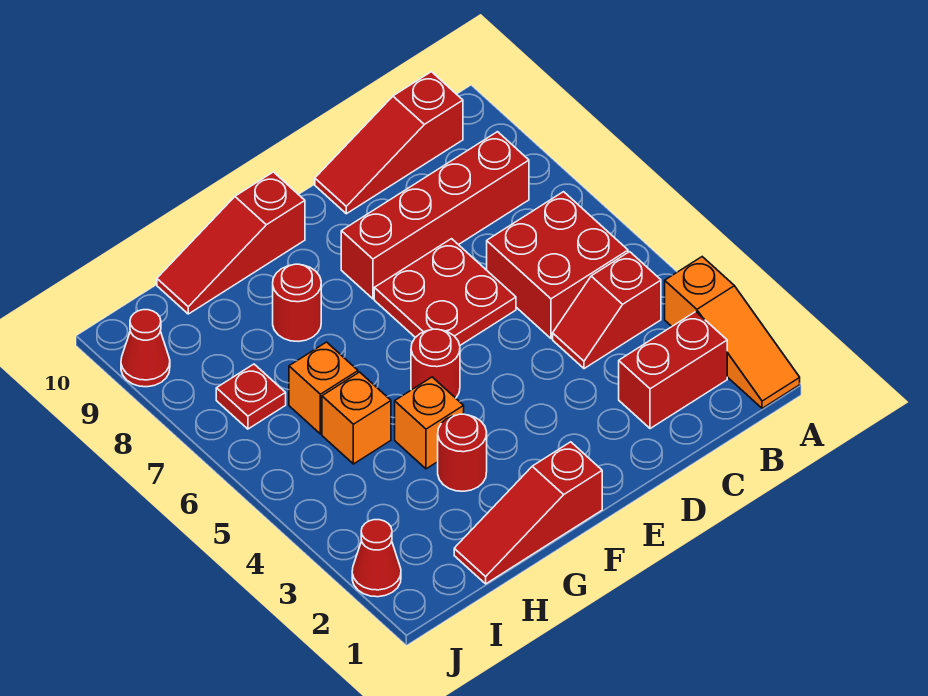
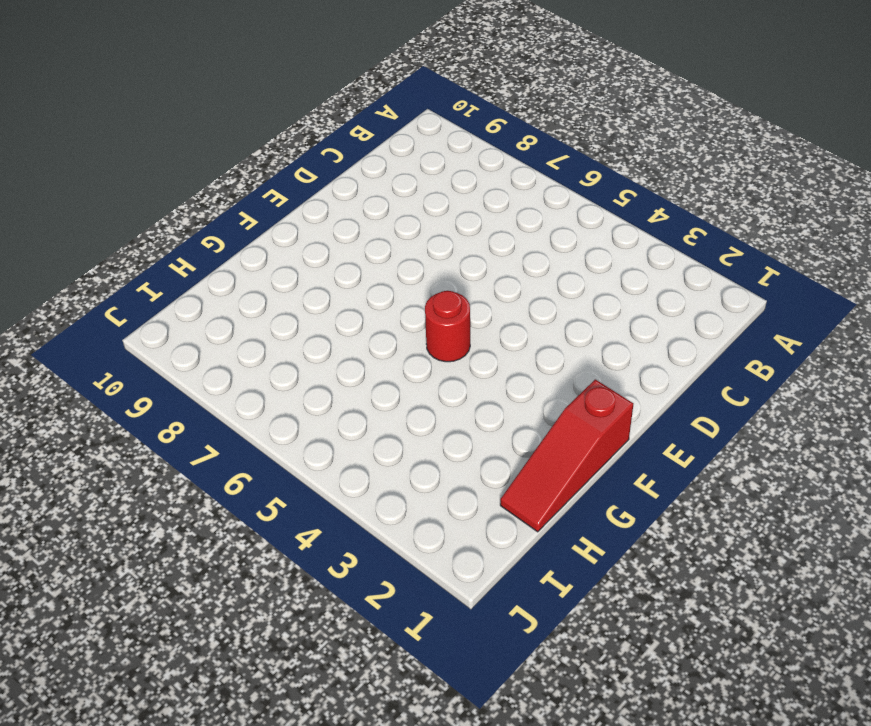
none -> orange 1x3 slope [665,257,800,408]
none -> red 1x2 brick [619,312,727,429]
none -> red 1x2 slope [553,252,661,369]

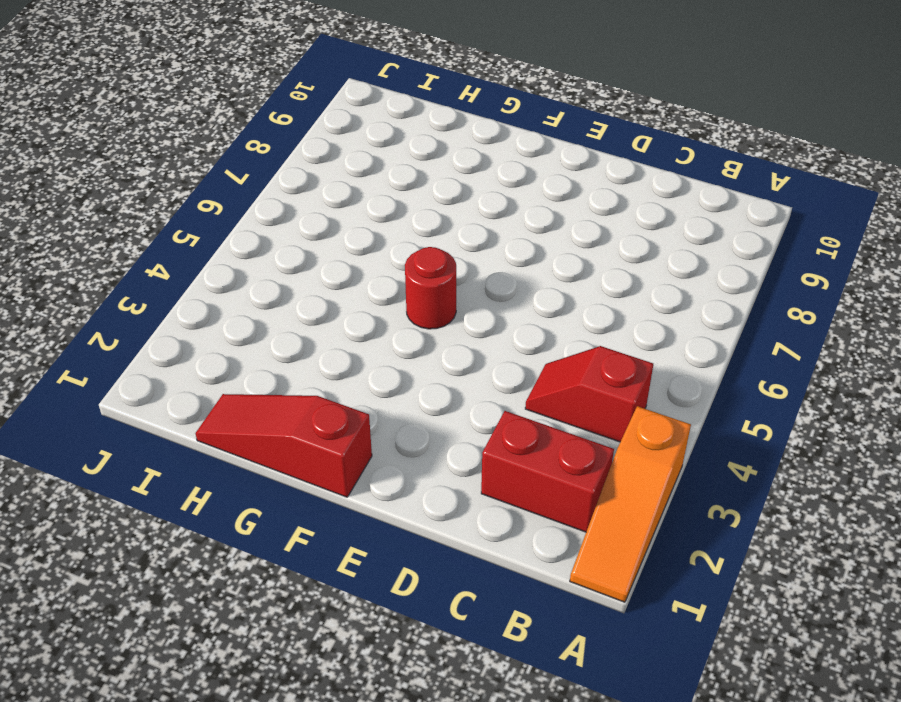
none -> red 2x2 brick [487,192,628,339]
none -> red 1x4 brick [341,132,529,299]
none -> red 1x3 slope [315,72,463,214]

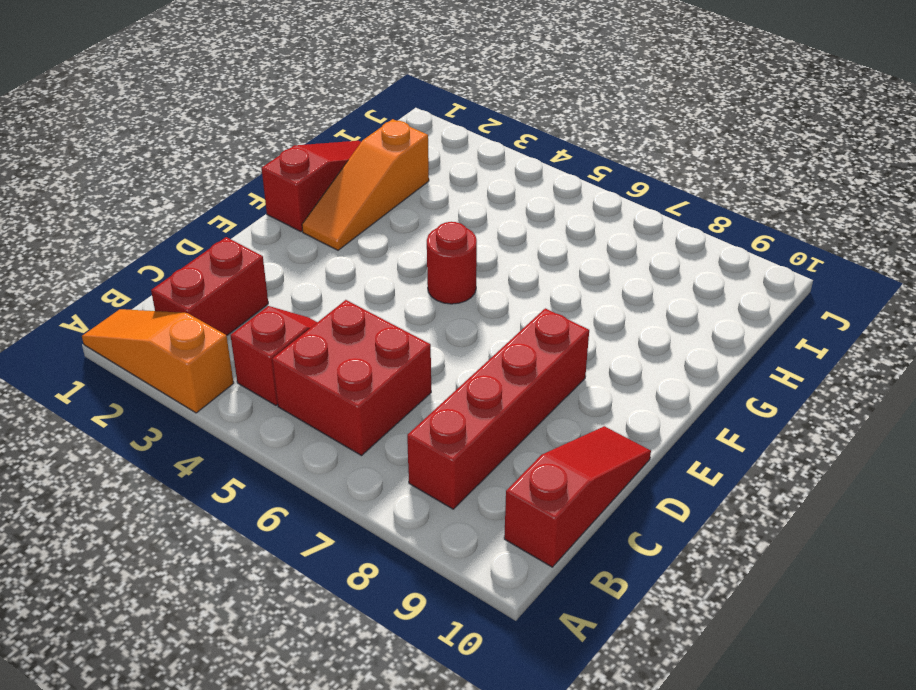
orange 1x3 slope [302,119,429,250] -> none
none -> red 2x2 plate [374,239,516,345]
none -> red 1x3 slope [157,172,305,314]
none -> red 1x1 round brick [438,414,487,491]

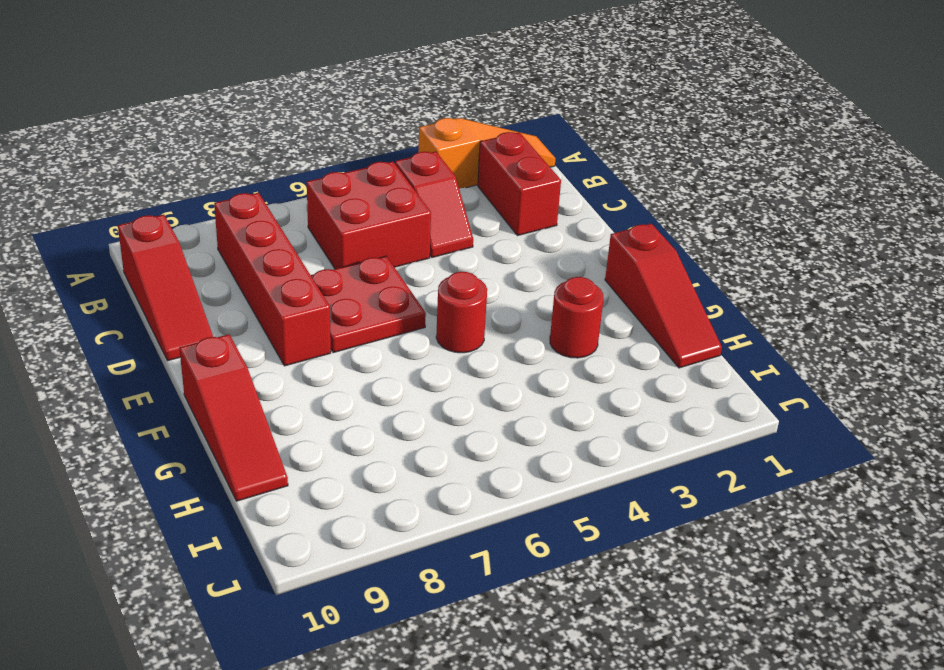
none -> orange 1x1 brick [395,377,464,469]
none -> red 1x1 round brick [273,264,321,341]
none -> orange 1x1 brick [322,372,391,464]

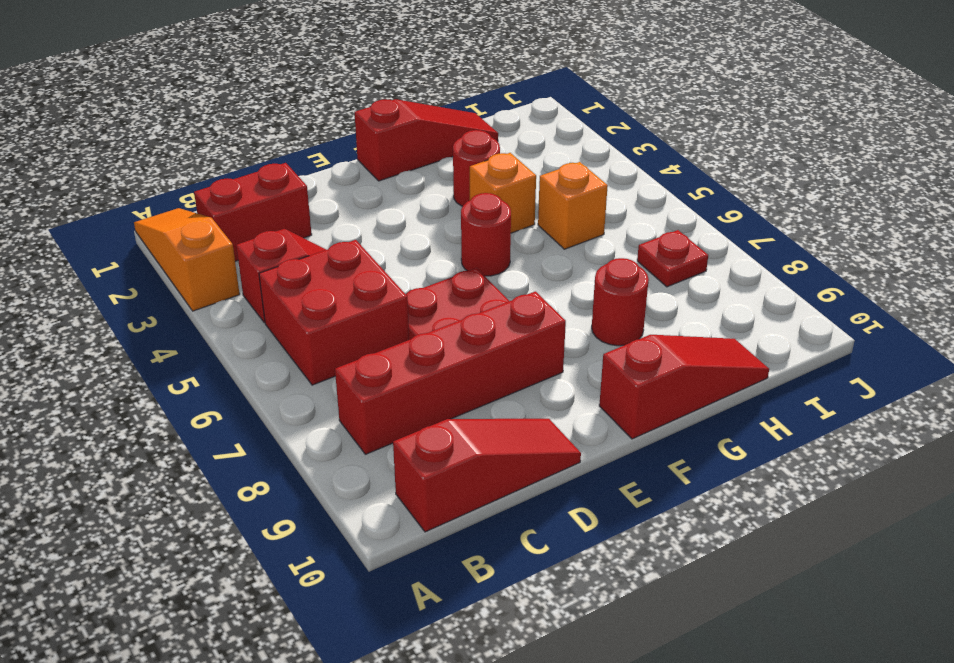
none -> orange 1x1 brick [289,342,358,434]
none -> red 1x1 cone [352,520,401,597]
none -> red 1x1 cone [121,310,170,387]

